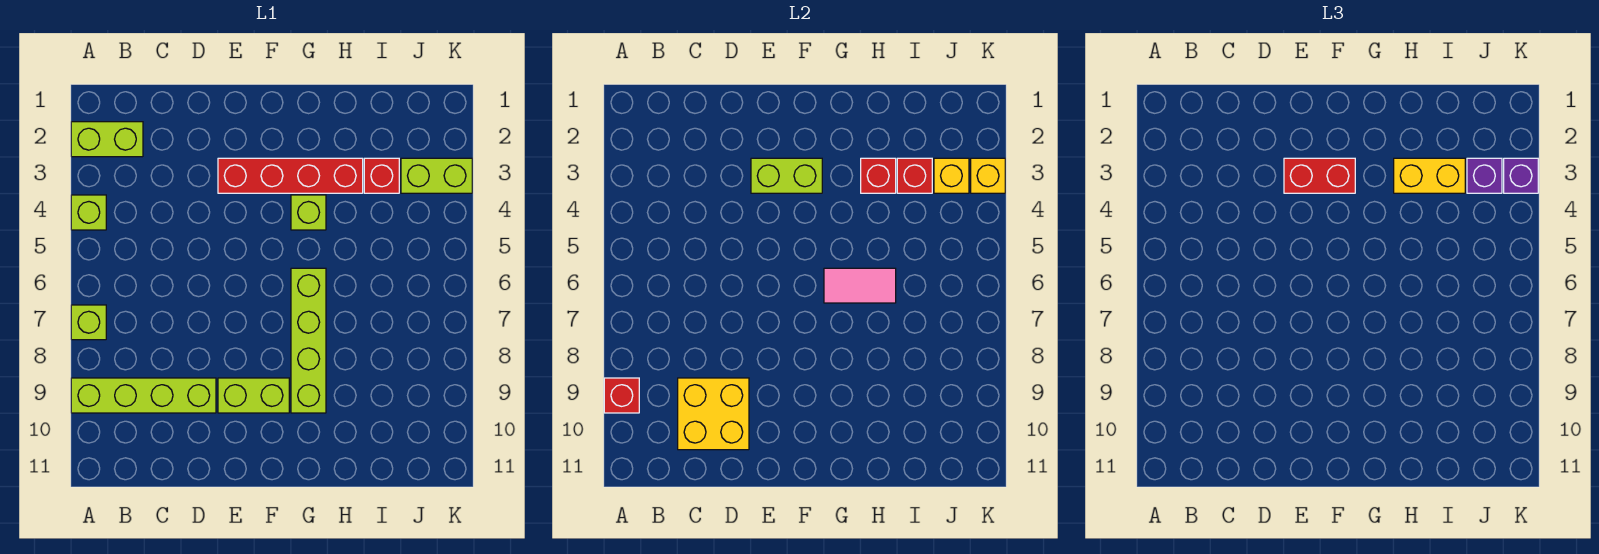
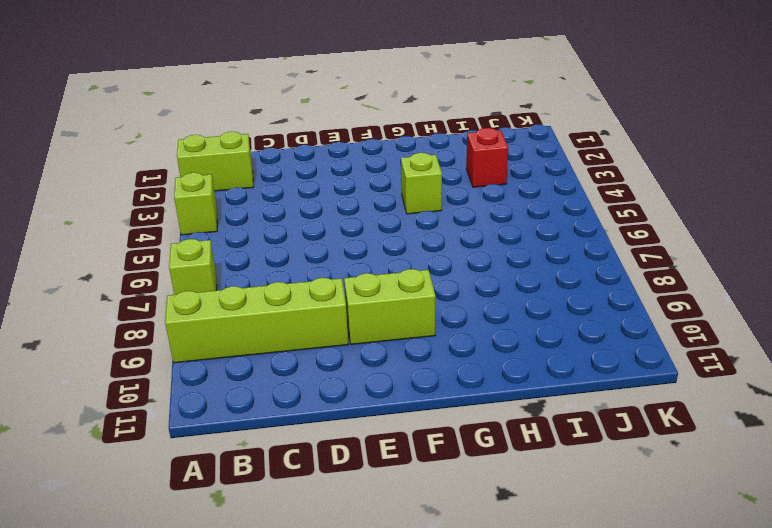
none -> red 1x4 brick [218,158,363,193]
none -> lime 1x4 brick [291,268,326,413]
none -> lime 1x2 brick [401,158,472,193]

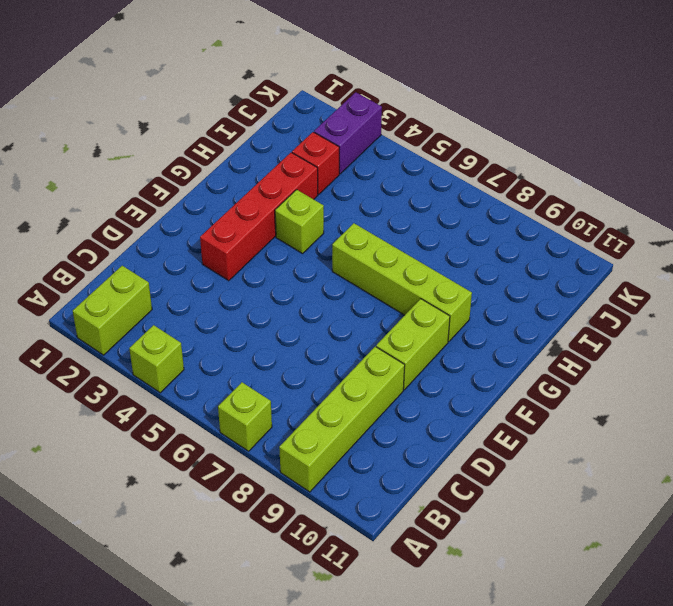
purple 1x2 brick [314,92,382,174] -> lime 1x2 brick [401,158,472,193]
none -> red 1x1 brick [604,378,639,413]
none -> yellow 2x2 brick [678,378,749,450]
none -> lime 1x2 brick [751,158,822,193]

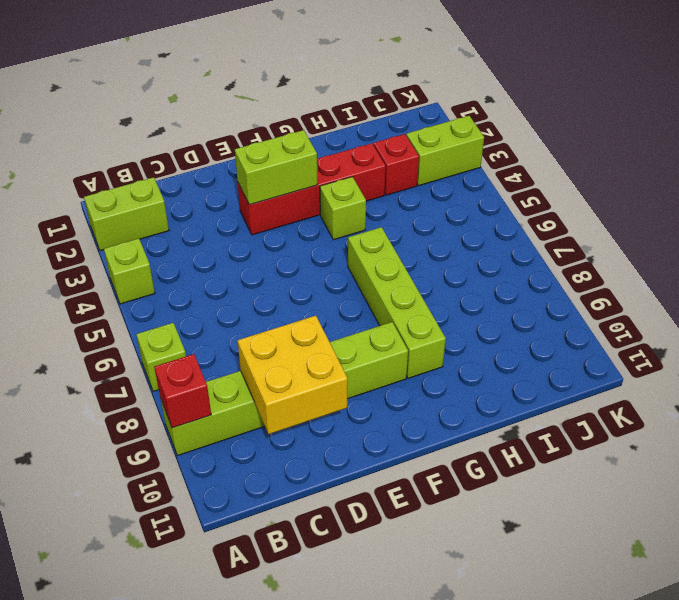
none -> pink 1x2 tile [824,268,896,303]
none -> red 1x1 brick [861,158,896,193]
none -> red 1x1 brick [897,158,932,193]

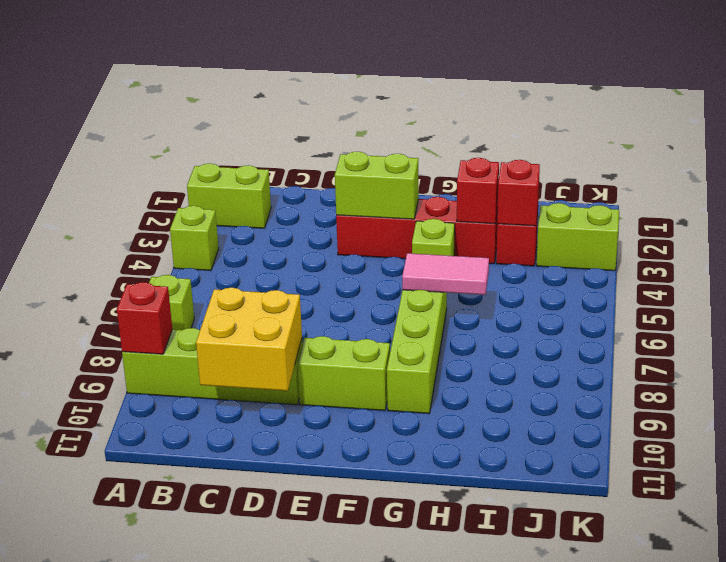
none -> yellow 1x1 brick [934,158,969,193]
none -> yellow 1x1 brick [971,158,1005,193]
none -> red 1x2 brick [1284,158,1355,193]

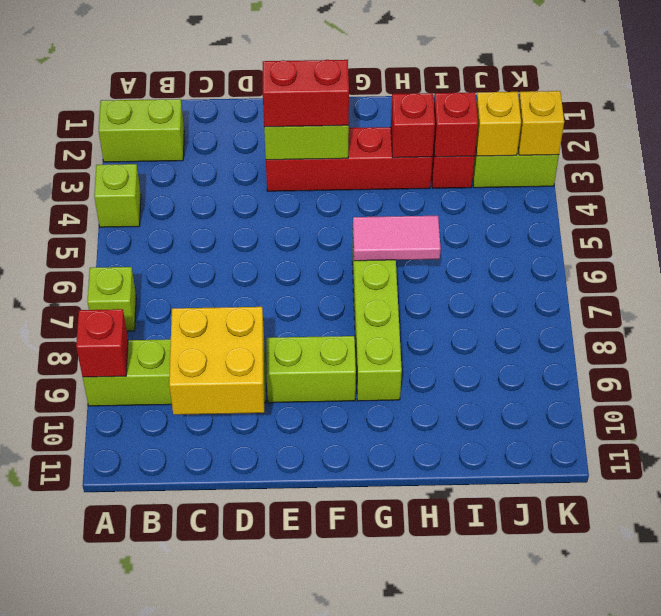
none -> lime 1x1 brick [291,195,326,230]
none -> yellow 1x2 brick [1394,158,1465,193]
none -> purple 1x1 brick [1467,158,1502,193]

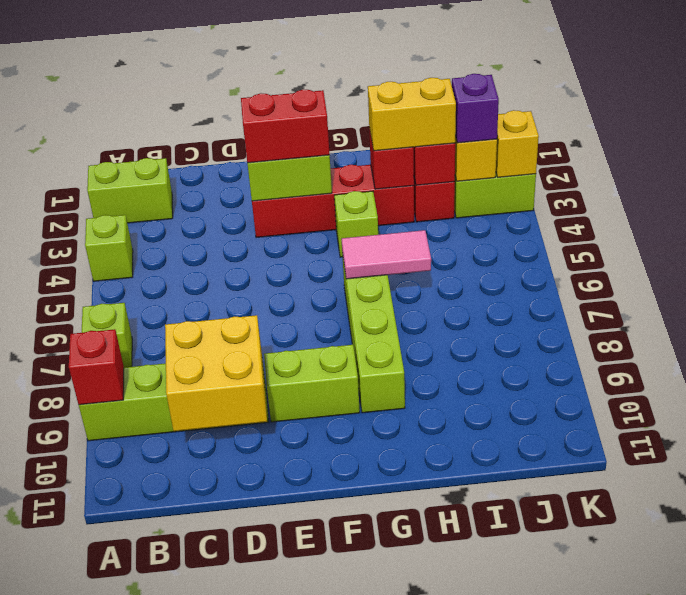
none -> purple 1x1 brick [1504,158,1538,193]

